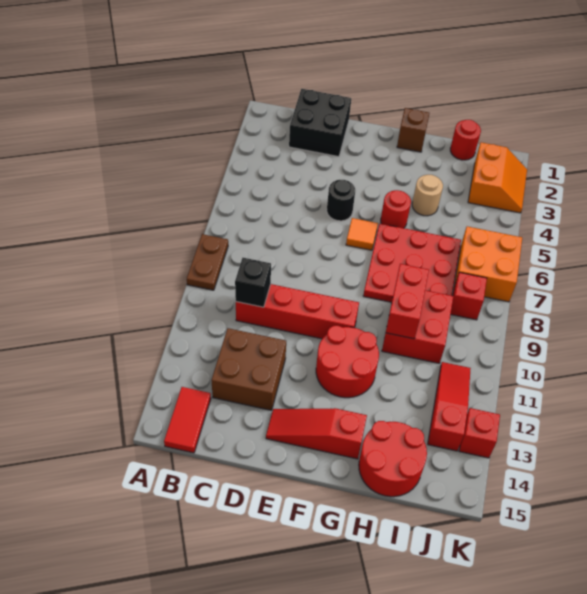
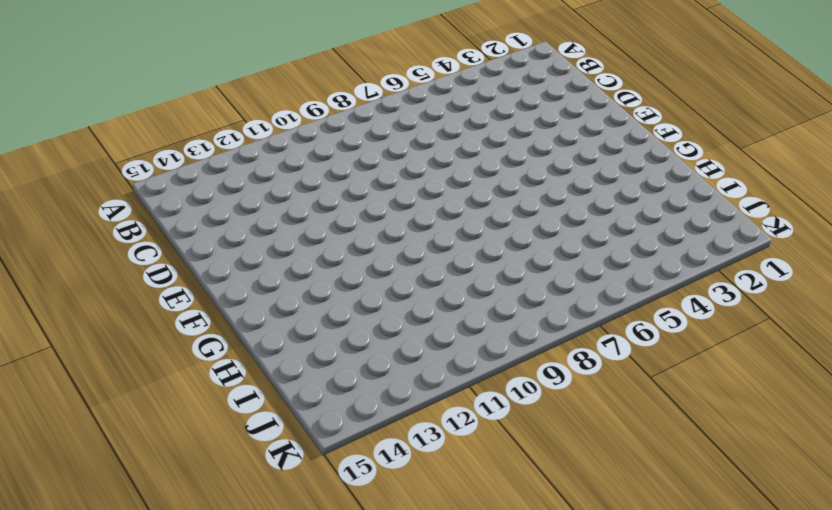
none -> brown 1x2 plate [187,234,228,290]
none -> red 1x2 tile [164,387,211,453]
none -> black 2x2 brick [289,89,351,157]

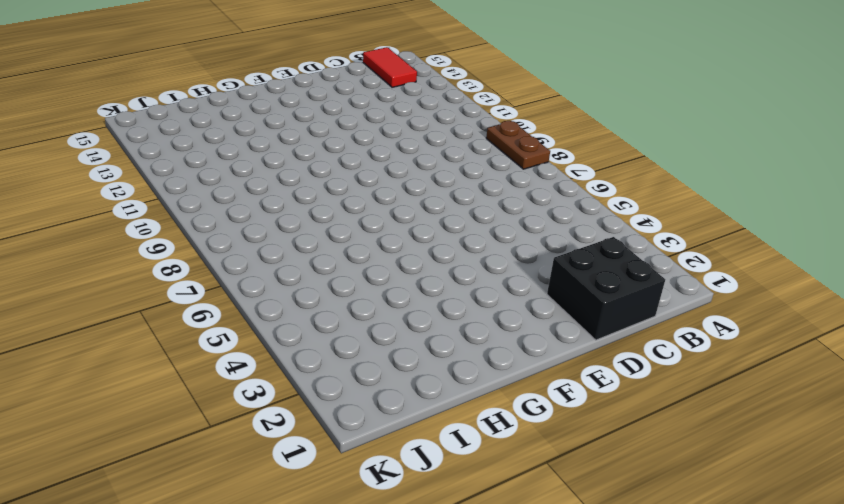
none -> red 1x4 brick [236,284,359,339]
none -> brown 2x2 brick [211,328,286,410]
none -> black 1x1 round brick [327,180,355,221]

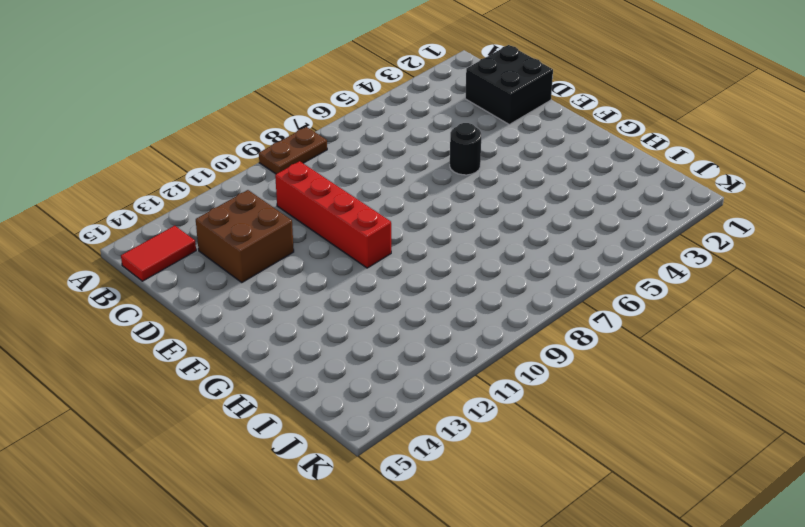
none -> red 1x3 slope [266,408,367,459]
none -> orange 1x1 tile [346,218,378,250]
none -> red 2x2 round brick [316,326,379,398]

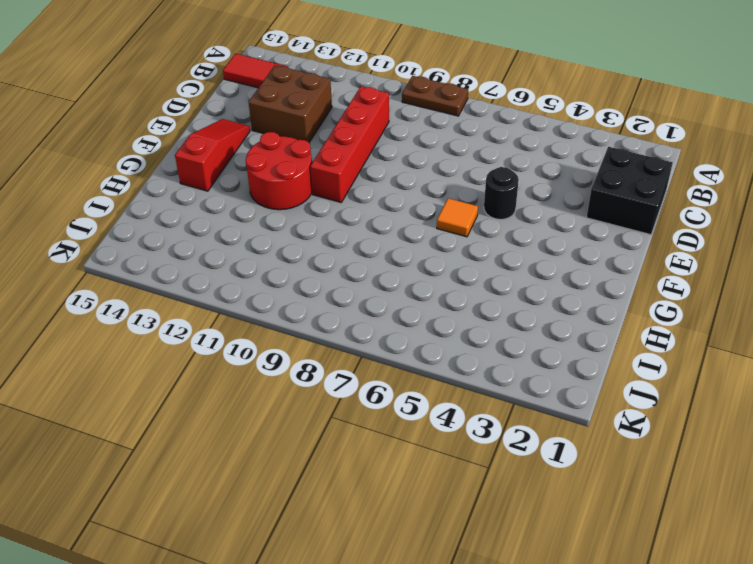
none -> brown 1x1 brick [397,108,429,152]
none -> red 1x1 round brick [381,190,411,228]
none -> red 3x3 plate [363,224,461,302]

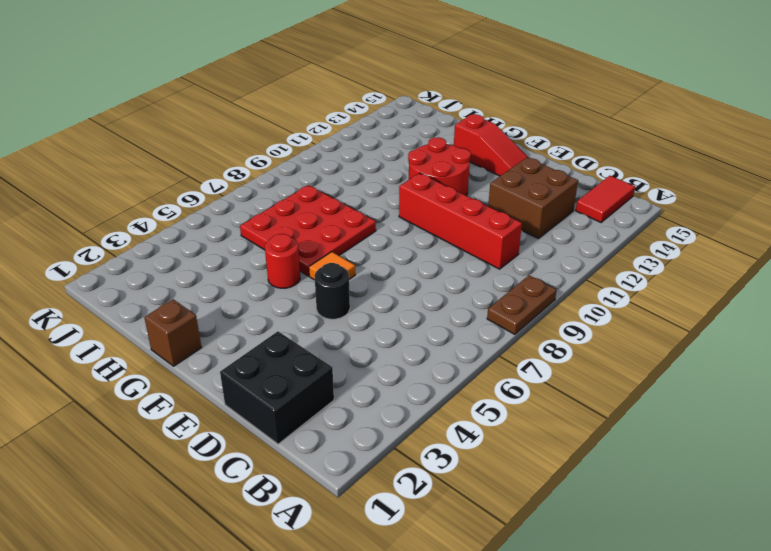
none -> tan 1x1 round brick [412,175,443,216]
none -> red 2x2 brick [382,290,453,363]
none -> red 2x2 round brick [359,421,427,497]

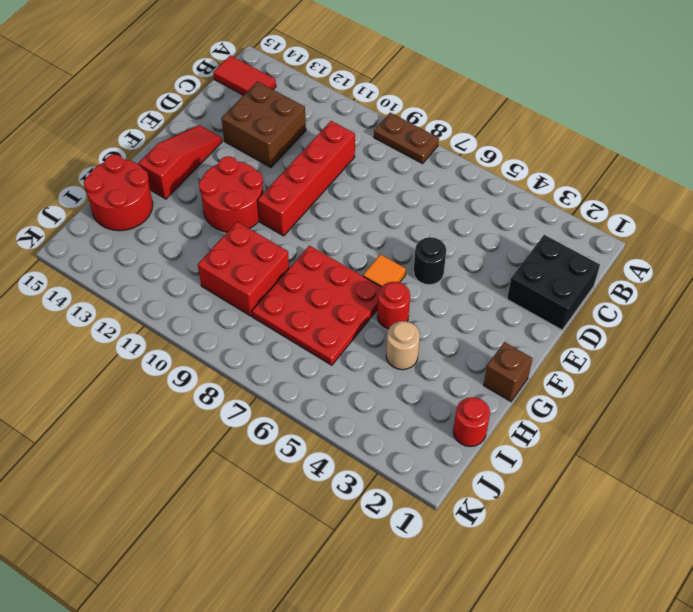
none -> orange 2x2 slope [468,142,527,213]
none -> orange 2x2 brick [454,226,522,302]
none -> red 1x1 brick [451,272,487,320]

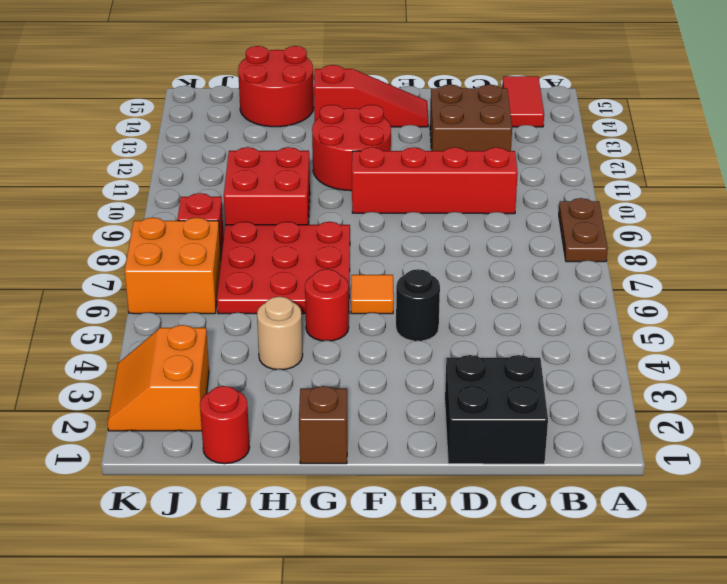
none -> red 1x3 slope [428,362,471,451]
none -> red 1x1 brick [459,408,500,458]
none -> black 1x1 brick [235,258,271,307]

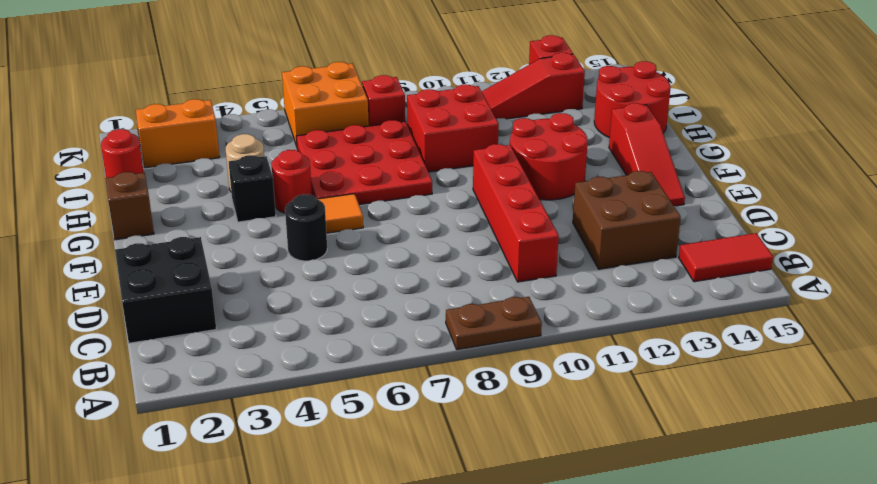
black 1x1 brick [229,155,276,222] -> black 1x1 brick moved to [235,258,271,307]
none -> red 1x2 brick [386,264,429,339]

